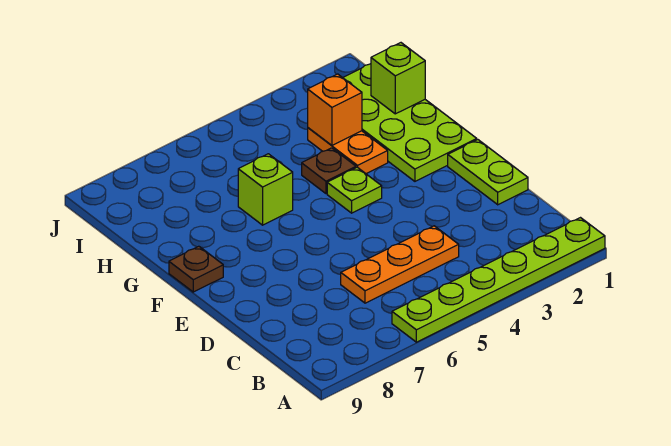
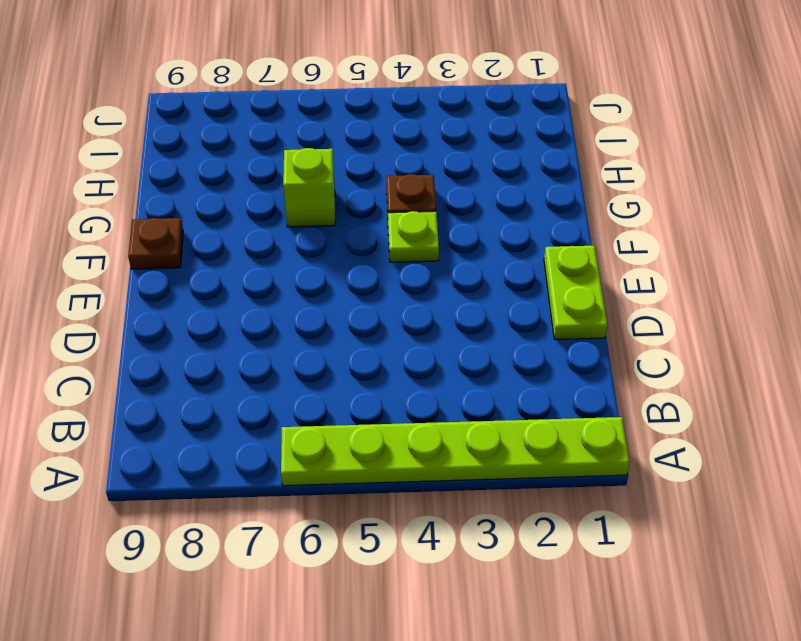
none -> orange 1x3 plate [341,226,459,303]
none -> lime 2x4 plate [343,64,477,181]

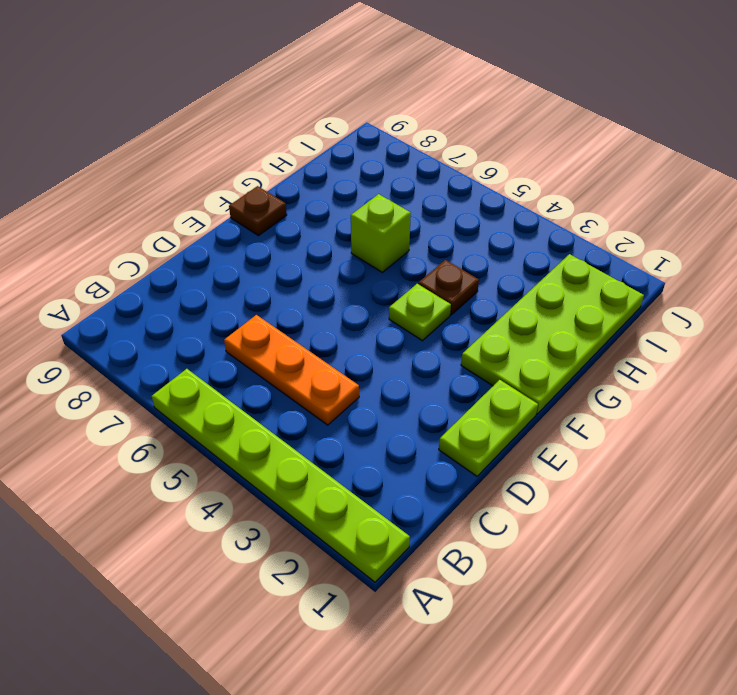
none -> orange 1x2 plate [308,128,388,174]
none -> lime 1x1 brick [371,43,425,114]

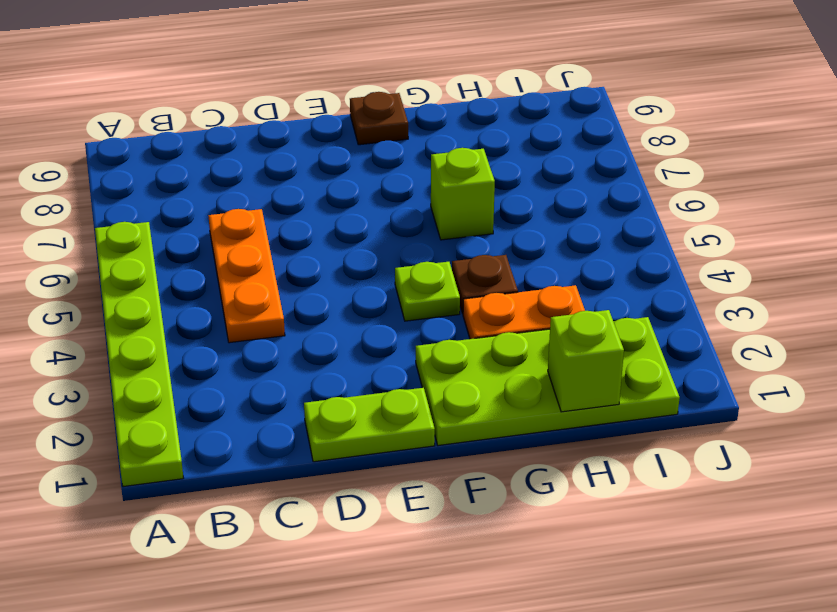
none -> orange 1x1 brick [308,74,362,145]

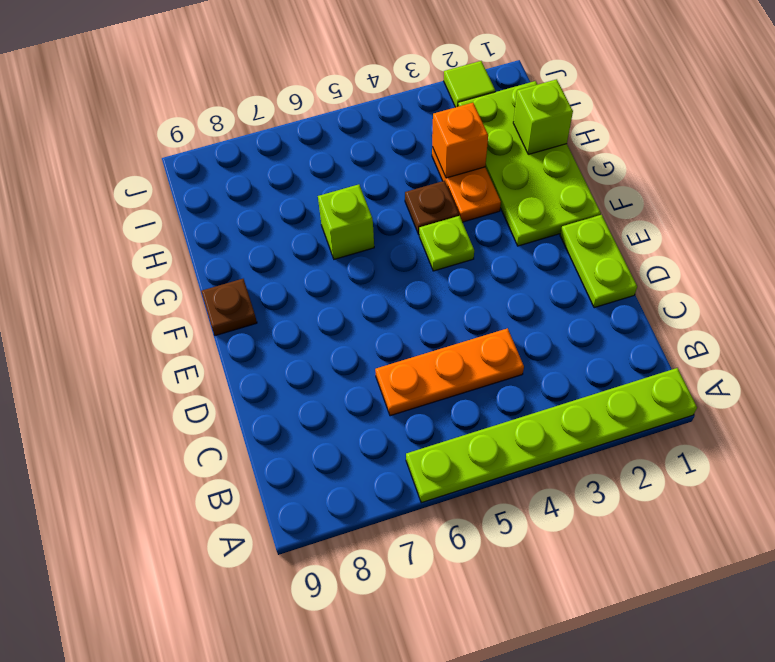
lime 1x1 tile [444,61,495,107] -> none

